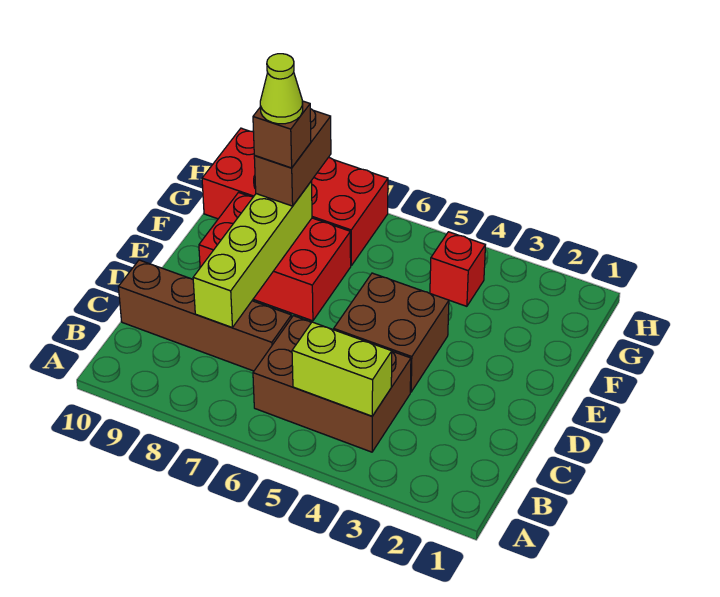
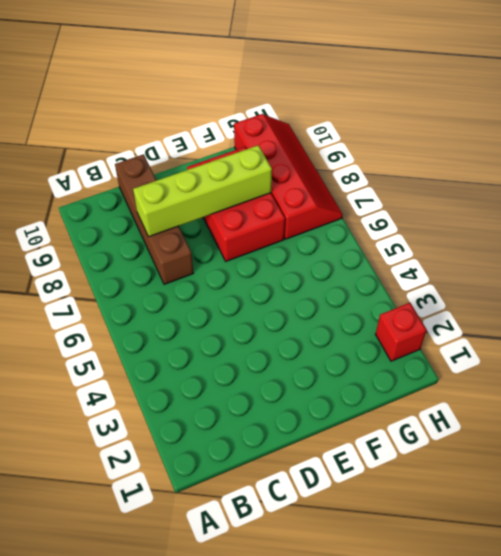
red 2x4 slope [234,114,343,239] -> red 2x4 brick [202,128,388,265]
red 1x1 brick [375,303,427,361] -> red 1x1 brick moved to [430,232,485,306]
none -> brown 2x3 brick [253,316,411,452]
none -> brown 2x2 brick [334,273,449,392]

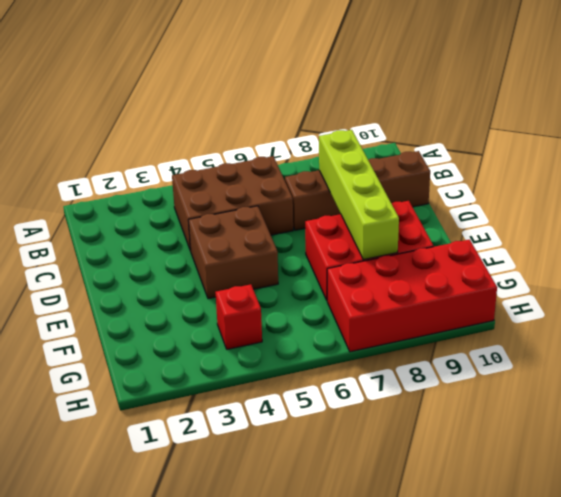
none -> lime 1x2 brick [292,322,392,416]
none -> brown 1x2 brick [254,109,331,206]

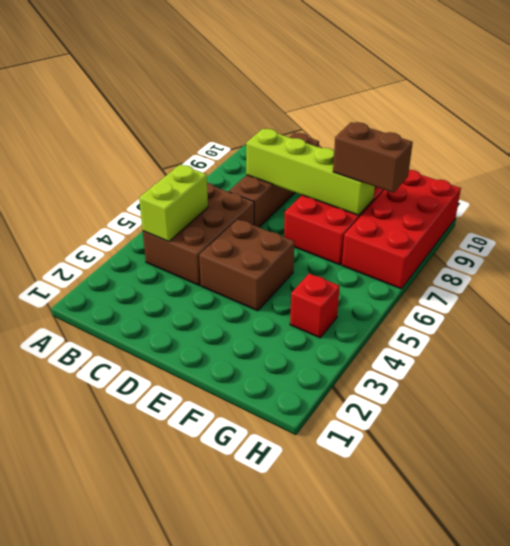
none -> brown 1x1 brick [253,101,311,168]
none -> lime 1x1 cone [260,54,303,124]

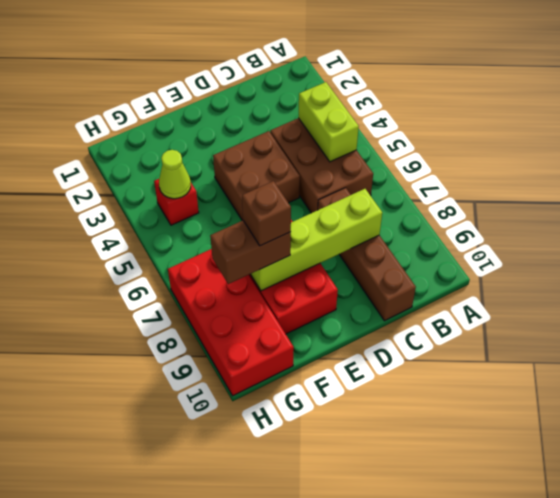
lime 1x1 cone [159,150,191,199] -> lime 1x1 cone moved to [260,54,303,124]

